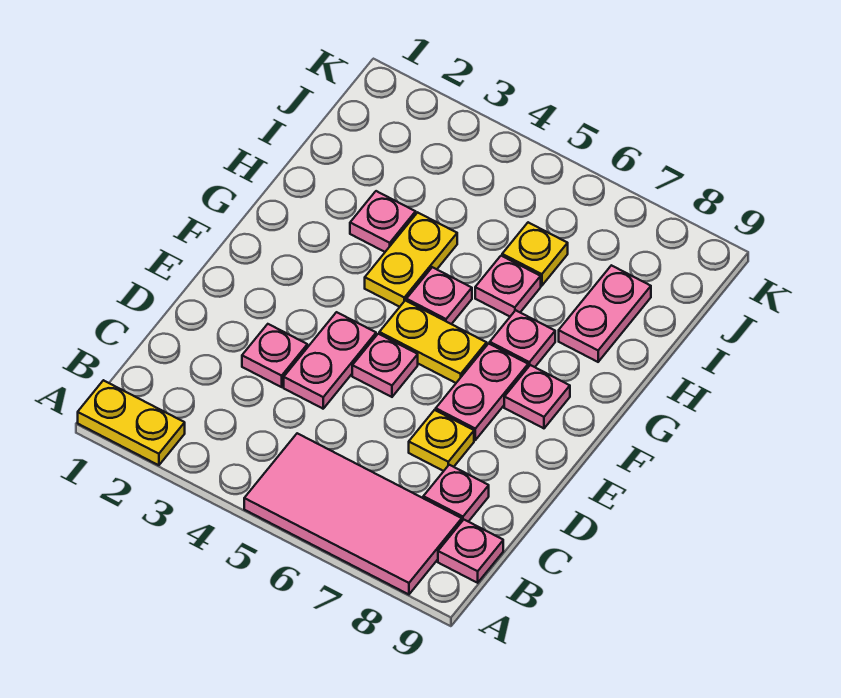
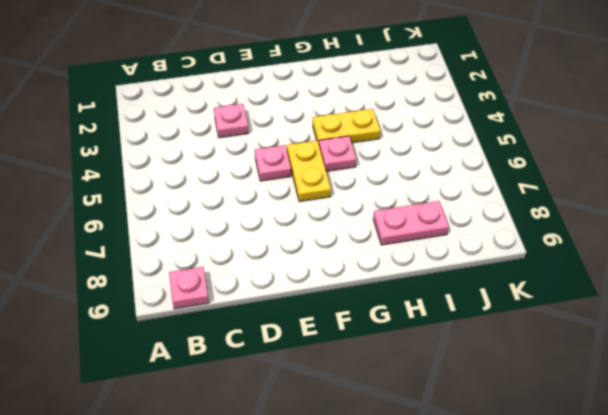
none -> yellow 1x2 plate [78,380,185,465]
none -> pink 2x4 tile [244,433,462,594]
none -> pink 1x1 plate [423,465,489,522]

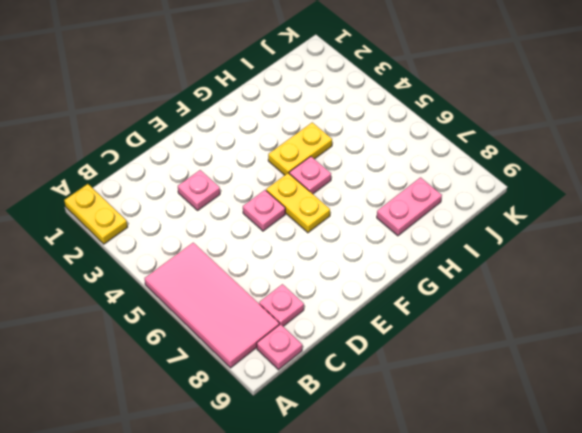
none -> pink 1x2 plate [284,312,376,409]
none -> yellow 1x1 plate [409,410,474,471]
none -> pink 1x2 plate [436,344,528,440]

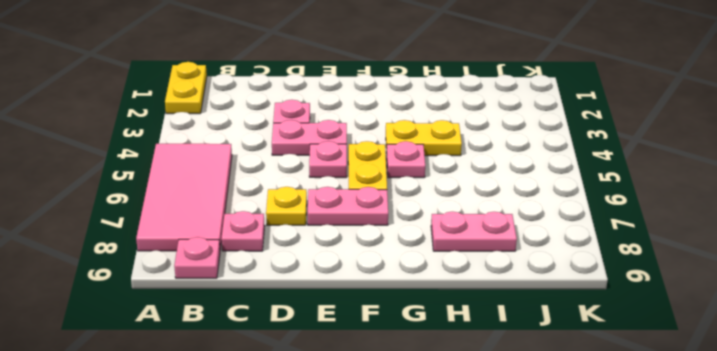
none -> pink 1x1 plate [504,365,570,428]
none -> pink 1x1 plate [490,310,555,367]
none -> pink 1x1 plate [350,191,416,252]

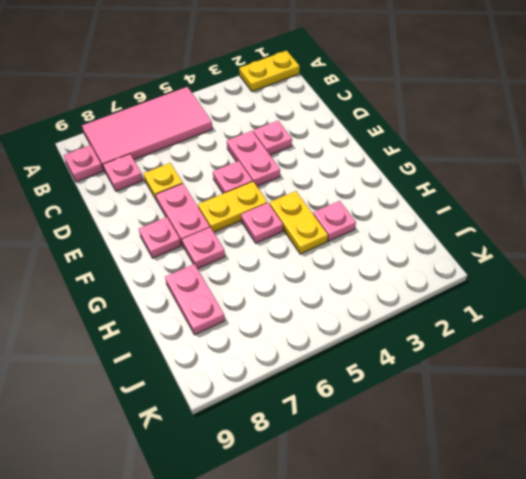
none -> pink 1x1 plate [475,256,541,316]
none -> yellow 1x1 plate [502,222,568,286]

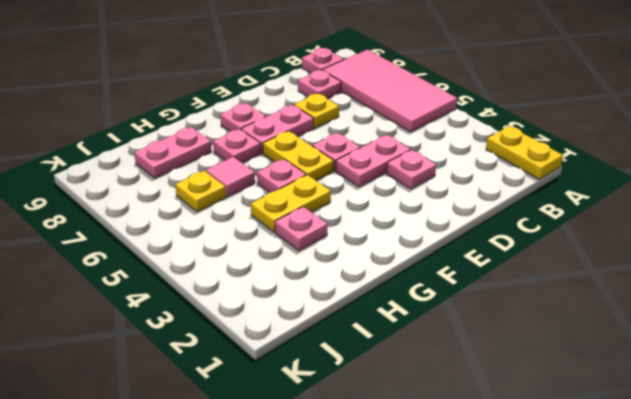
pink 1x1 tile [206,157,255,197] -> pink 1x1 plate [475,256,541,316]

